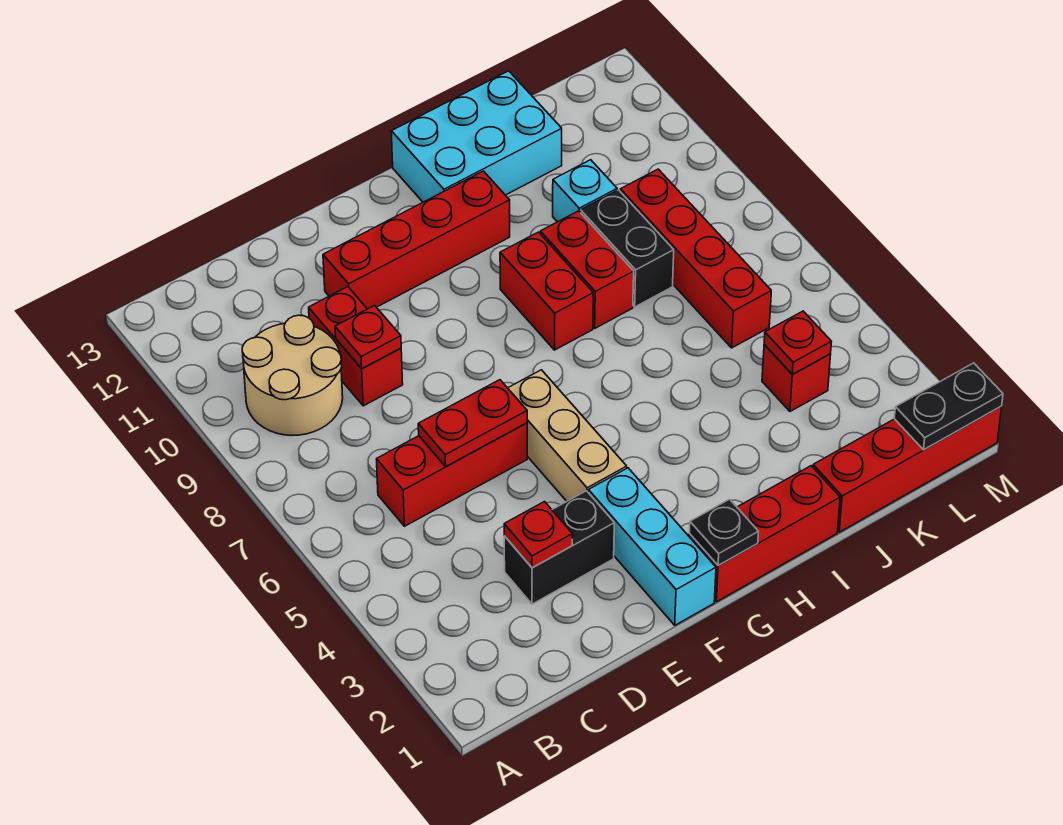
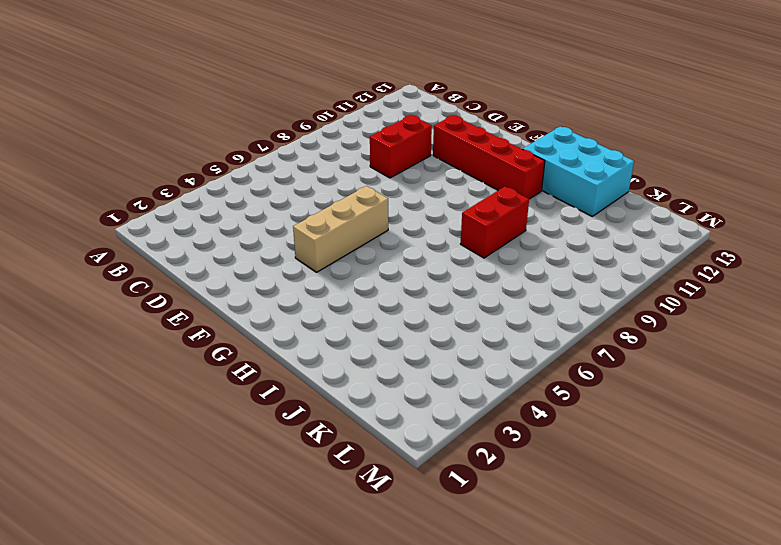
none -> tan 2x2 round brick [242,315,343,435]
none -> red 1x3 brick [377,423,527,526]
none -> black 1x2 brick [504,491,614,604]

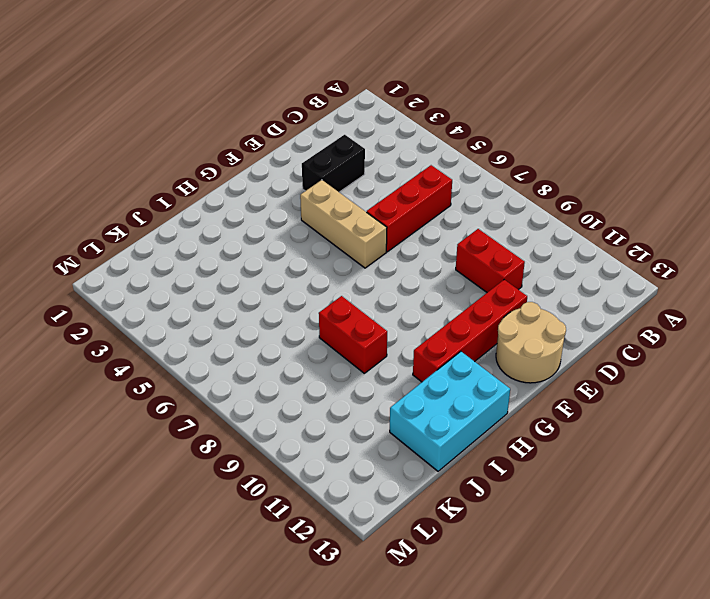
tan 2x2 round brick [496,302,566,383] -> tan 2x2 round brick moved to [242,315,343,435]
none -> cyan 1x3 brick [588,468,716,625]
none -> red 1x3 brick [689,466,840,602]
none -> red 1x2 brick [500,232,593,350]

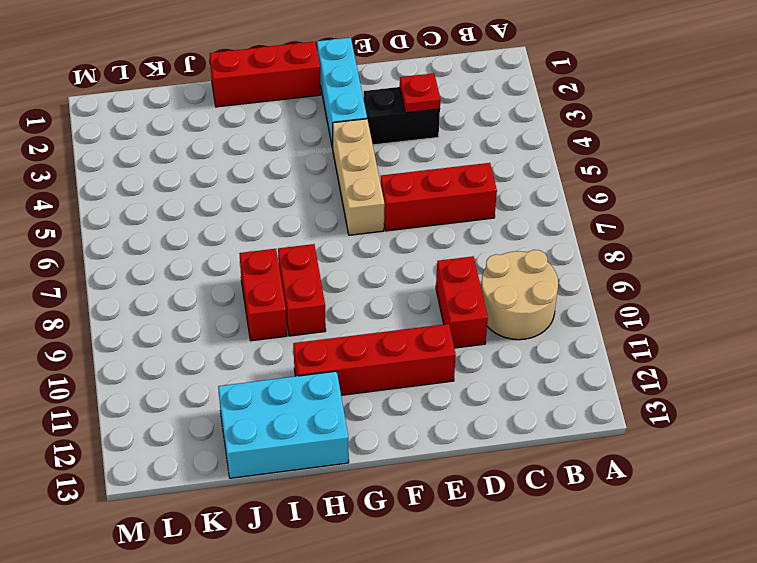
none -> red 1x4 brick [813,406,1002,532]
none -> black 1x2 brick [581,190,674,307]
none -> cyan 1x1 brick [553,160,617,222]

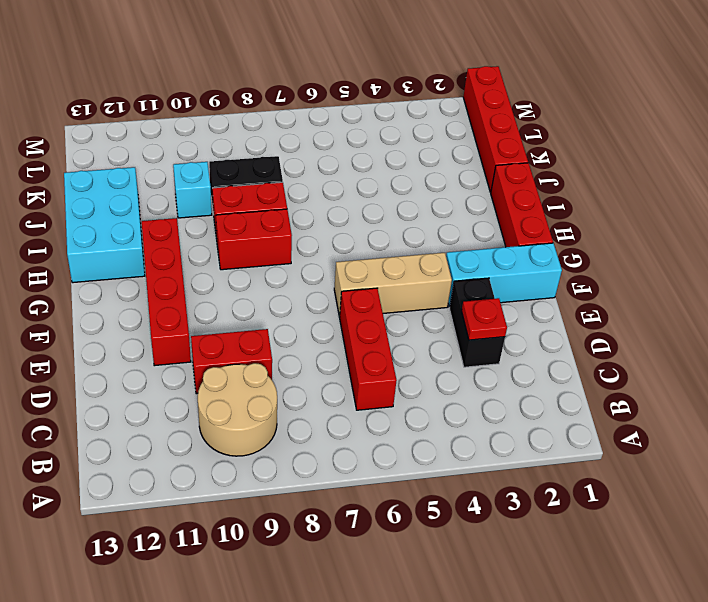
none -> red 1x1 brick [762,345,831,411]
none -> red 1x4 brick [620,169,771,348]
none -> red 1x2 plate [418,380,527,467]

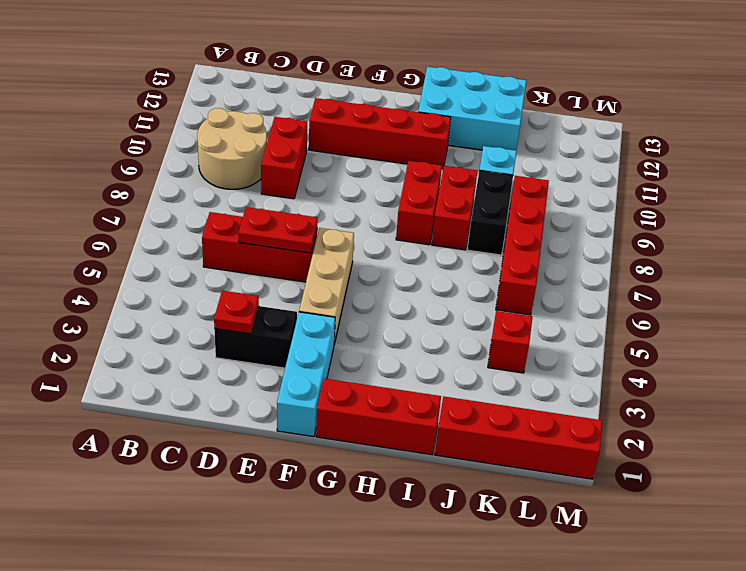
none -> red 1x1 plate [335,306,401,369]
none -> black 1x1 plate [689,499,758,566]
none -> red 1x1 plate [764,311,831,375]

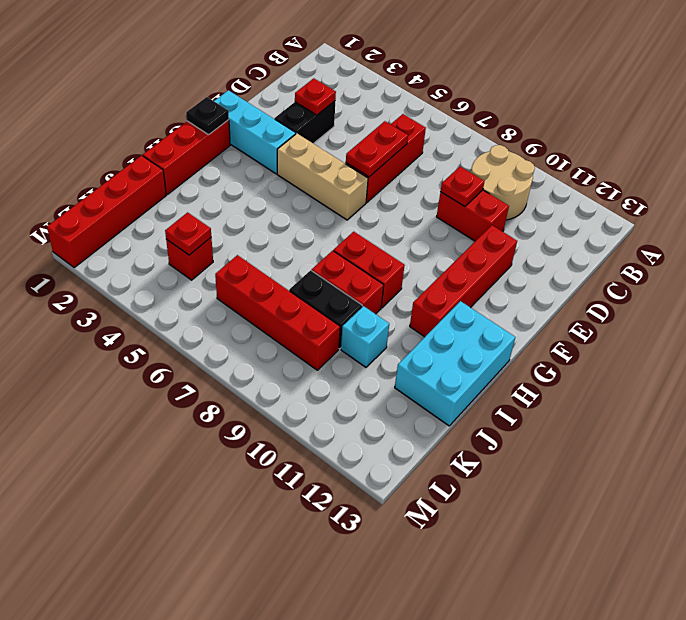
none -> black 1x2 plate [894,363,1003,450]

